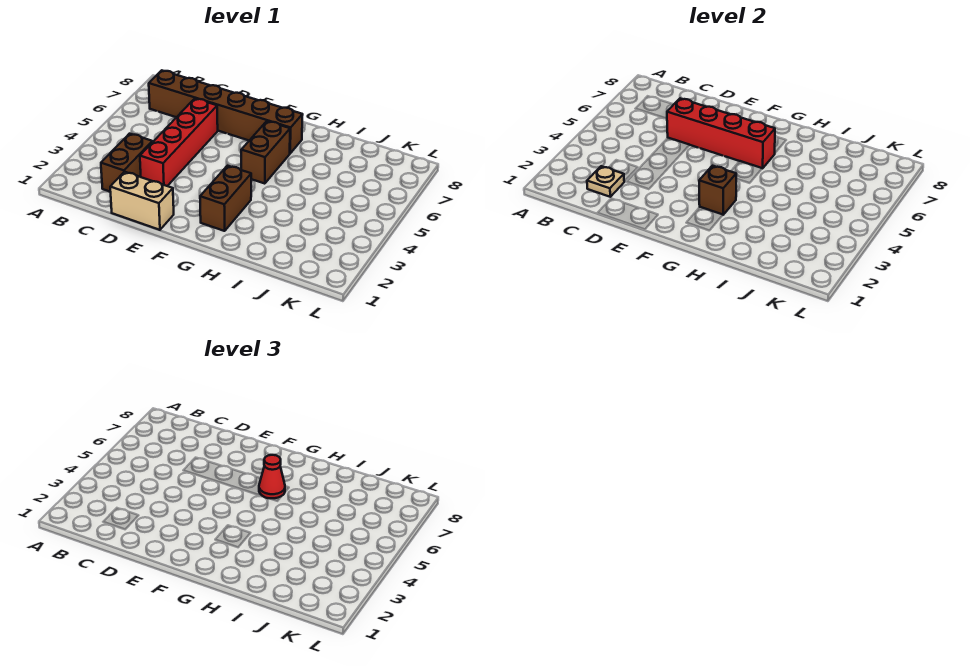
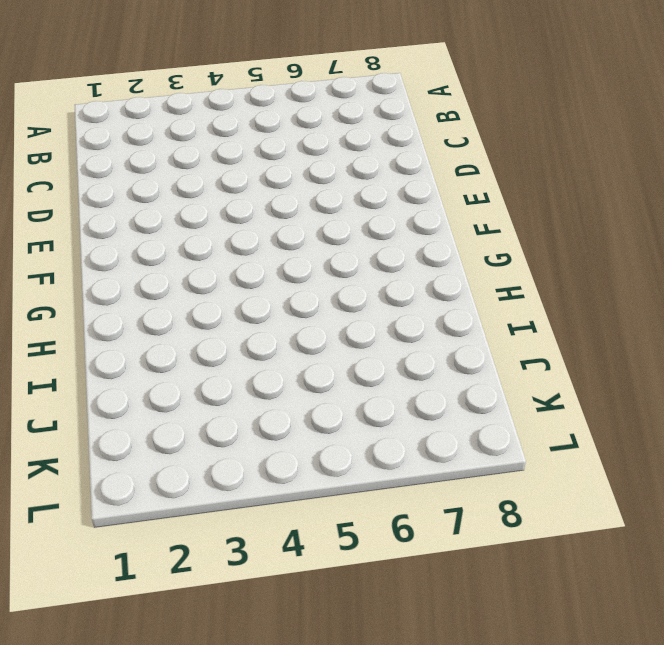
none -> brown 1x6 brick [149,70,303,153]
none -> brown 1x2 brick [101,134,152,192]

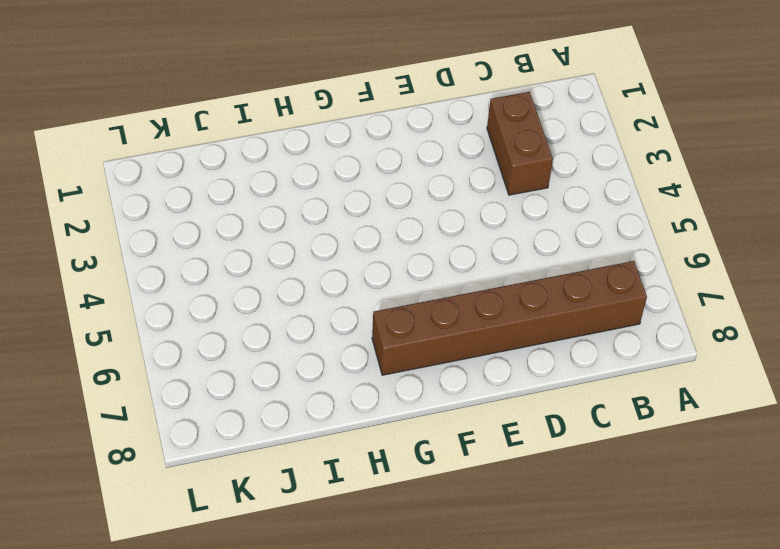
none -> tan 1x2 brick [110,172,174,230]
none -> red 1x4 brick [140,99,218,186]

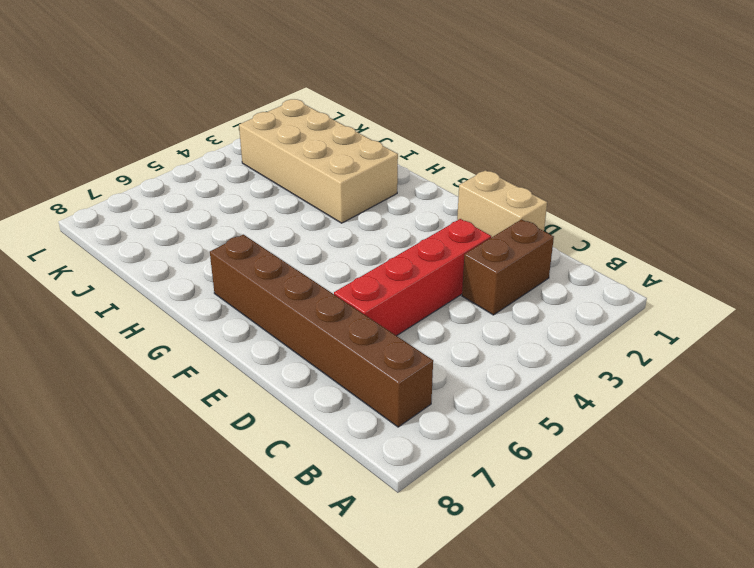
tan 2x4 brick [239,99,398,223] -> none
none -> brown 1x2 brick [200,166,252,231]
none -> brown 1x2 brick [241,121,290,184]

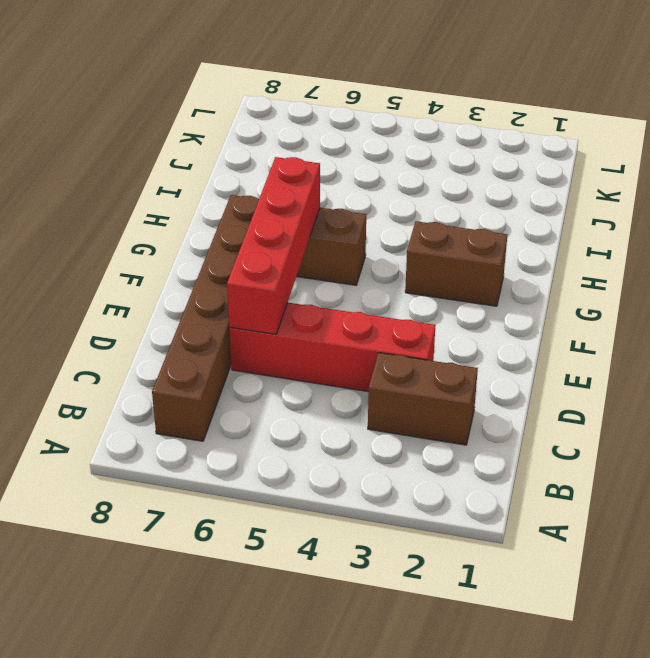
none -> tan 1x2 brick [110,172,174,230]
none -> tan 1x1 plate [587,166,624,197]

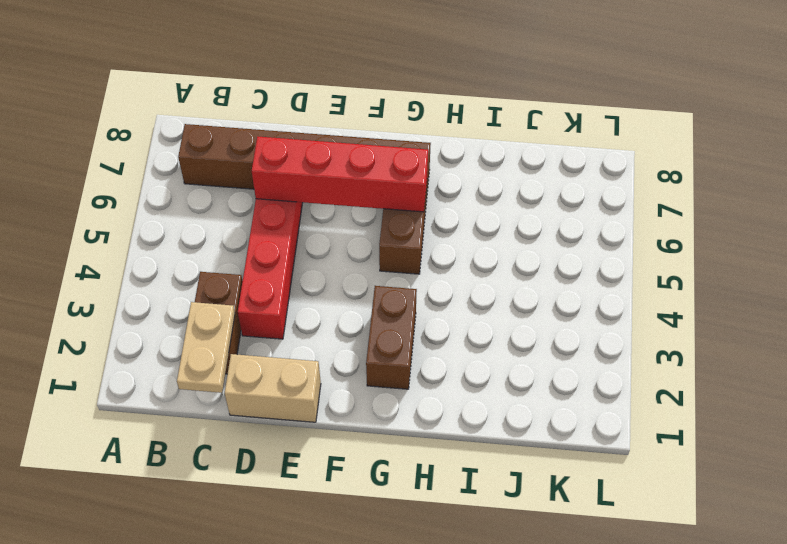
tan 1x2 plate [177,302,235,393] -> tan 1x1 plate [587,166,624,197]
none -> brown 1x1 brick [699,166,736,215]
none -> red 1x1 cone [259,455,285,498]

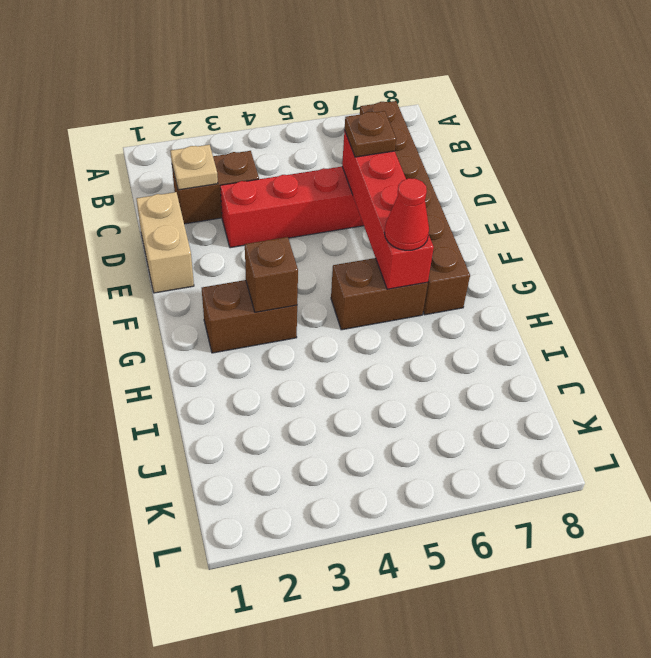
brown 1x1 plate [345,111,396,157] -> none

